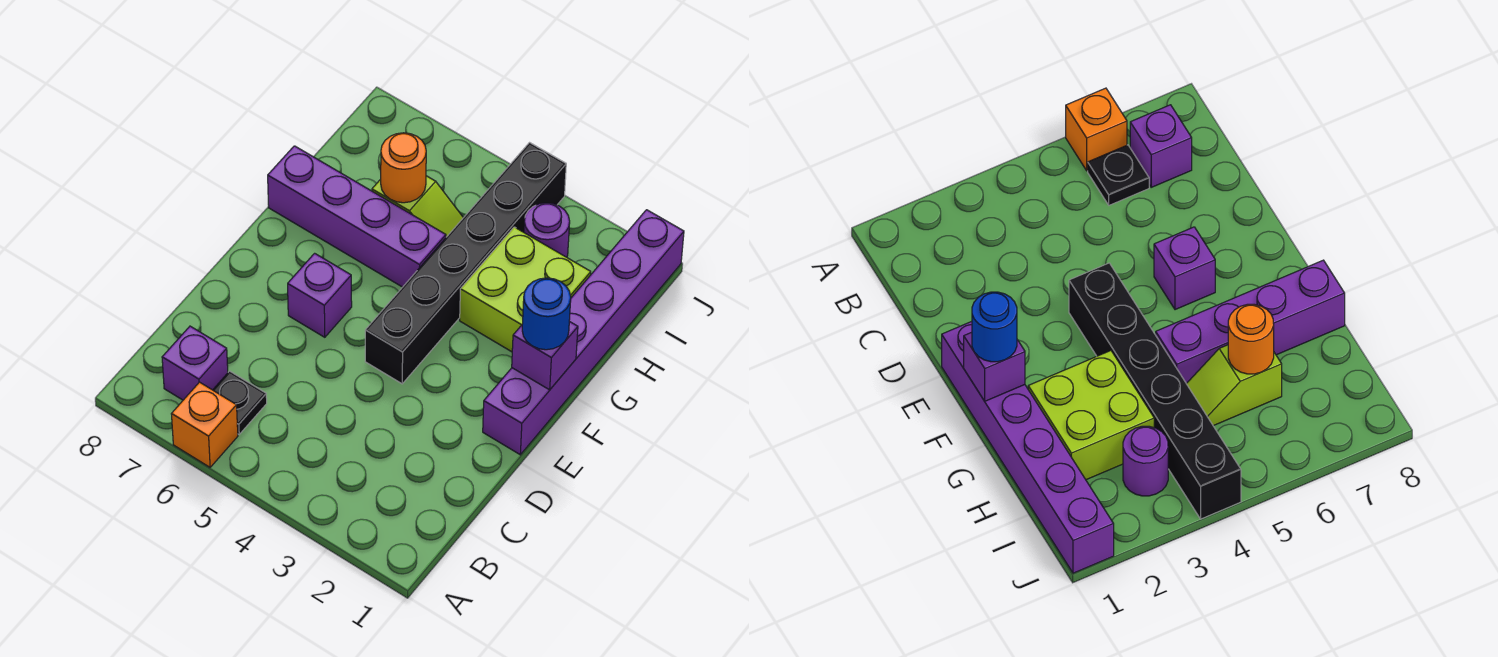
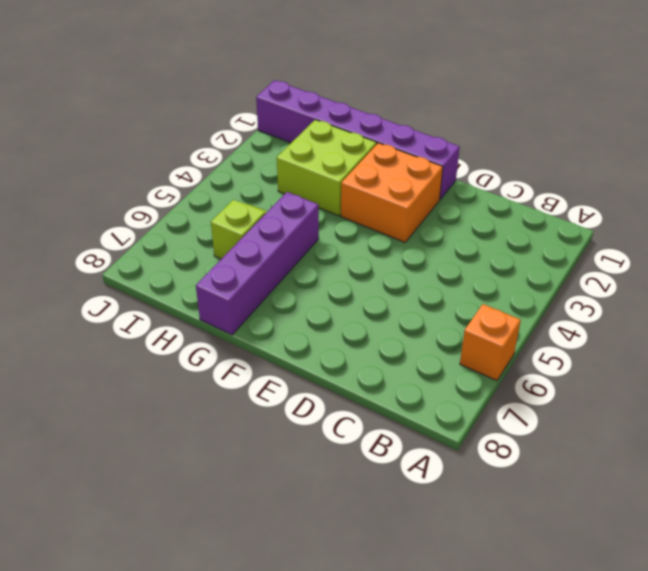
orange 2x2 brick [341,143,443,242] -> none
none -> black 1x1 plate [213,371,267,434]
none -> purple 1x1 brick [162,326,228,400]
none -> black 1x6 brick [365,143,566,384]

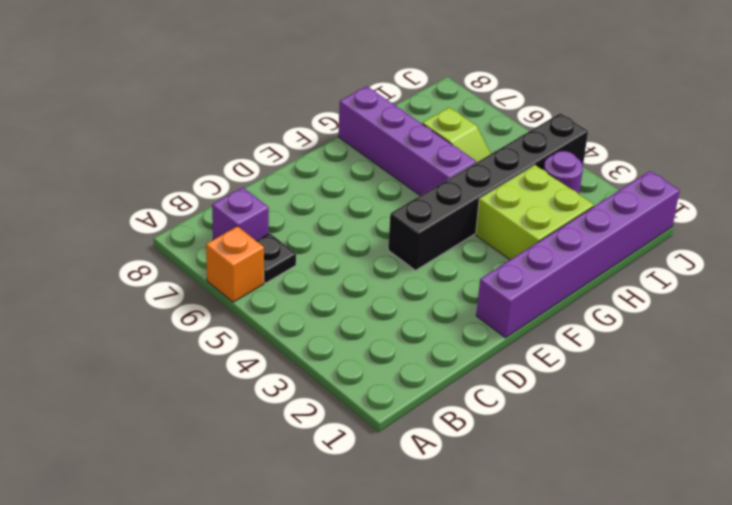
none -> purple 1x1 brick [288,253,352,337]
none -> purple 1x1 brick [512,321,578,390]
none -> orange 1x1 round brick [381,133,426,203]

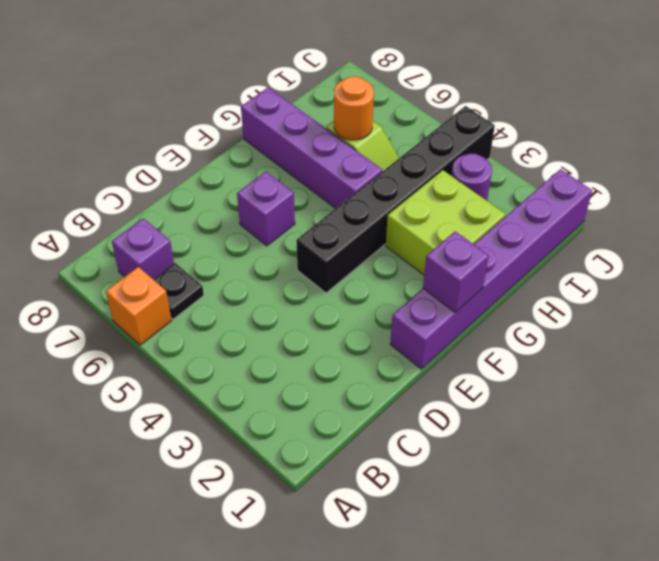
none -> blue 1x1 round brick [522,278,571,350]

